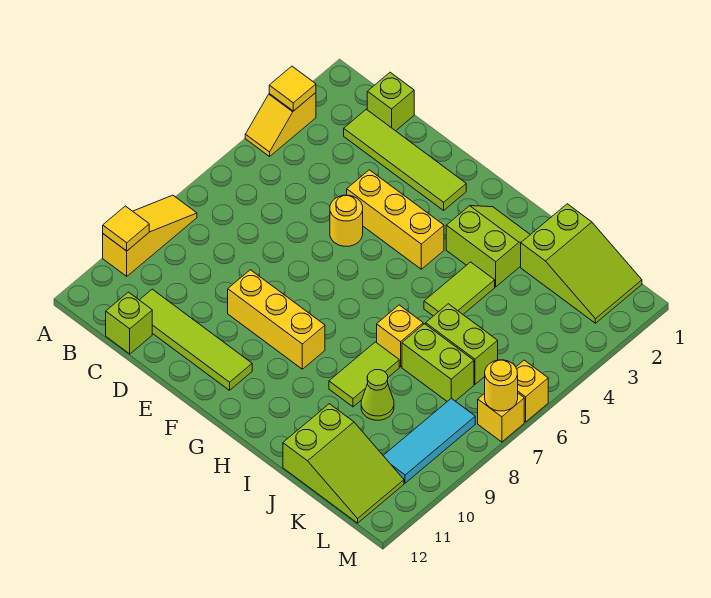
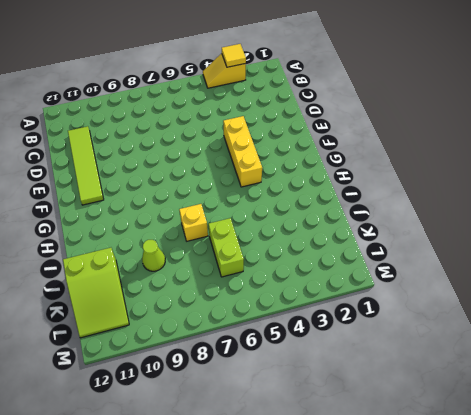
none -> yellow 1x3 slope [103,195,197,276]
none -> lime 1x1 brick [367,72,414,131]
none -> lime 1x4 tile [344,109,466,210]

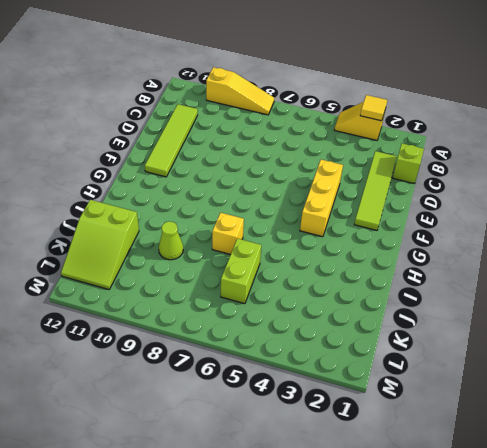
none -> lime 1x1 brick [106,292,152,354]
none -> yellow 1x1 round brick [330,195,363,246]
none -> yellow 1x3 brick [228,270,325,369]

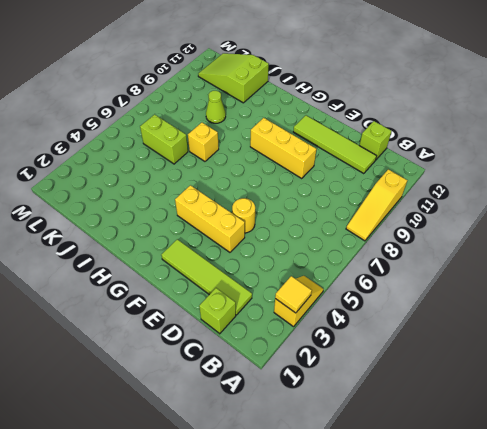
none -> lime 2x2 slope [446,206,530,287]
none -> lime 1x2 tile [424,262,495,316]
none -> lime 1x2 tile [329,342,399,407]

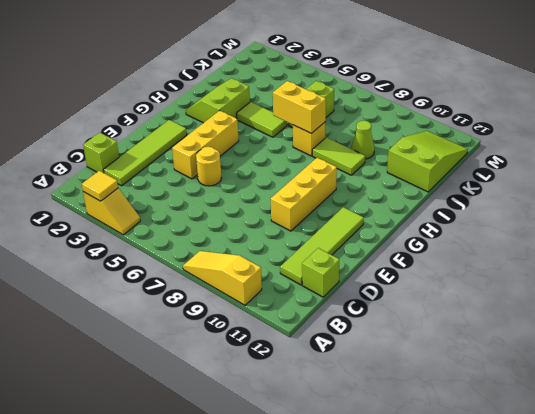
yellow 1x2 brick [273,81,326,133] -> none
none -> lime 2x3 slope [521,204,642,323]
none -> lime 1x2 brick [402,324,474,401]
none -> cyan 1x3 tile [383,398,475,483]

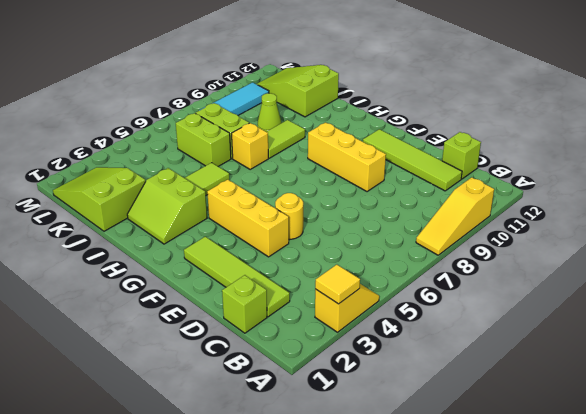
none -> yellow 1x1 brick [516,360,548,422]
none -> yellow 1x1 brick [478,393,524,442]
none -> yellow 1x1 tile [103,206,149,251]

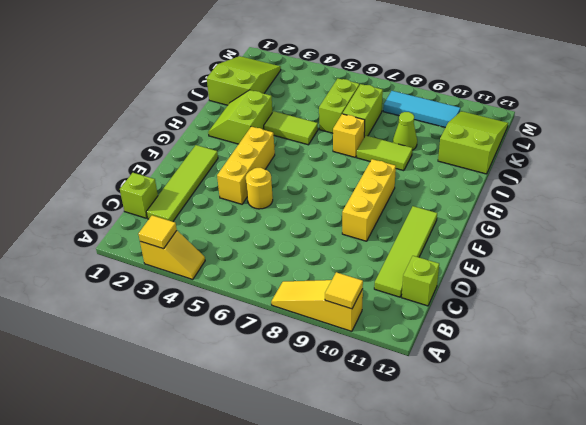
none -> yellow 1x1 brick [516,360,548,422]
none -> yellow 1x1 brick [478,393,524,442]
none -> yellow 1x1 round brick [485,360,518,411]

